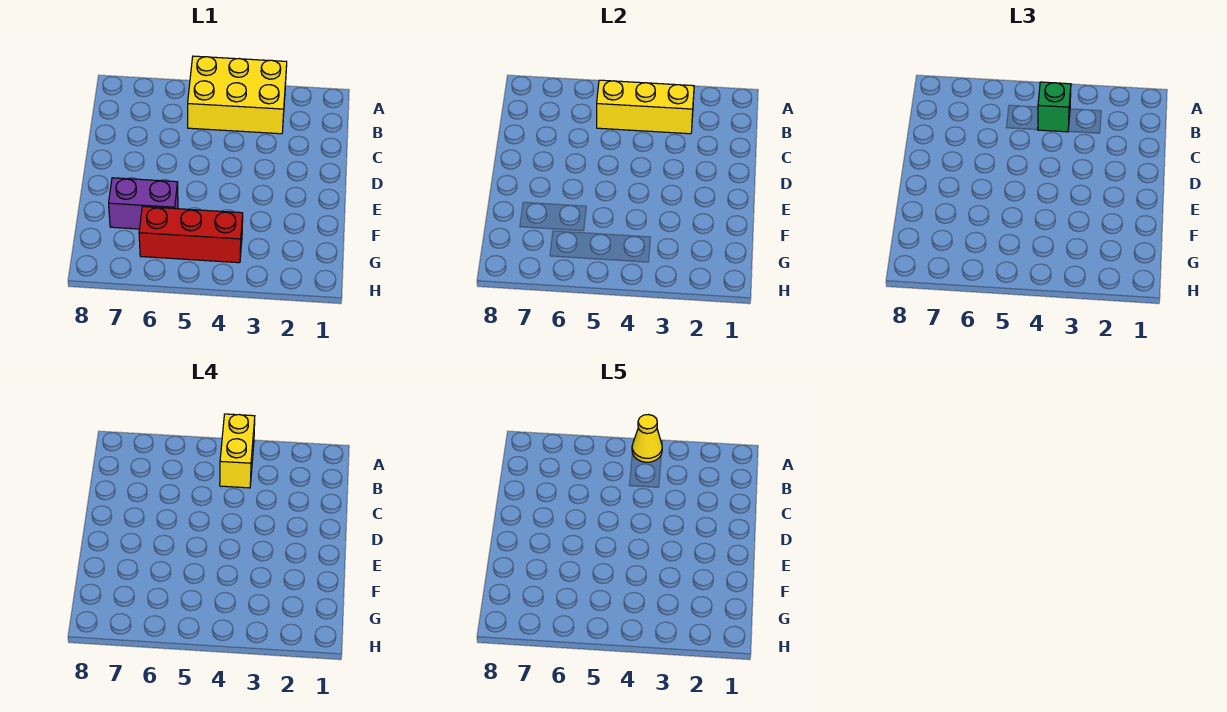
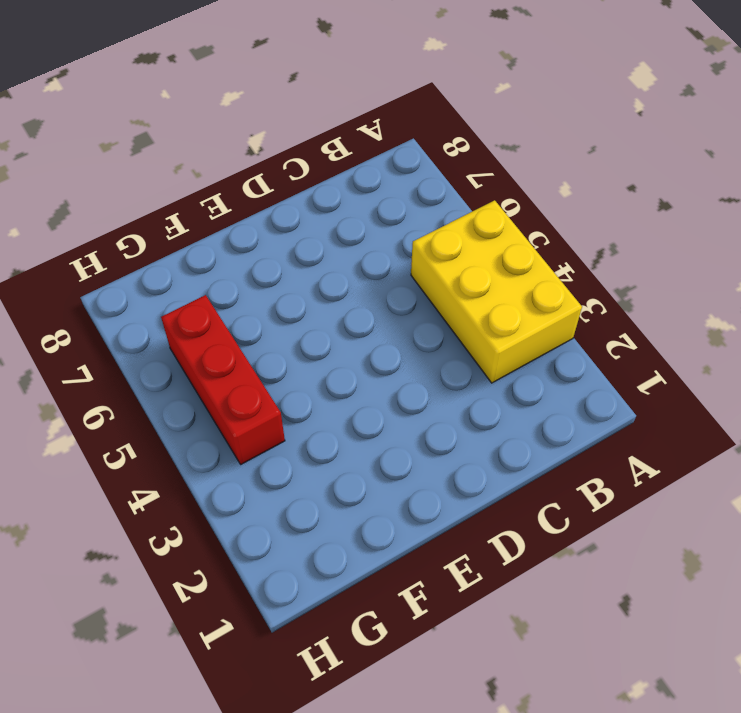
none -> purple 1x2 brick [109,178,178,229]
none -> yellow 1x3 brick [597,80,694,134]

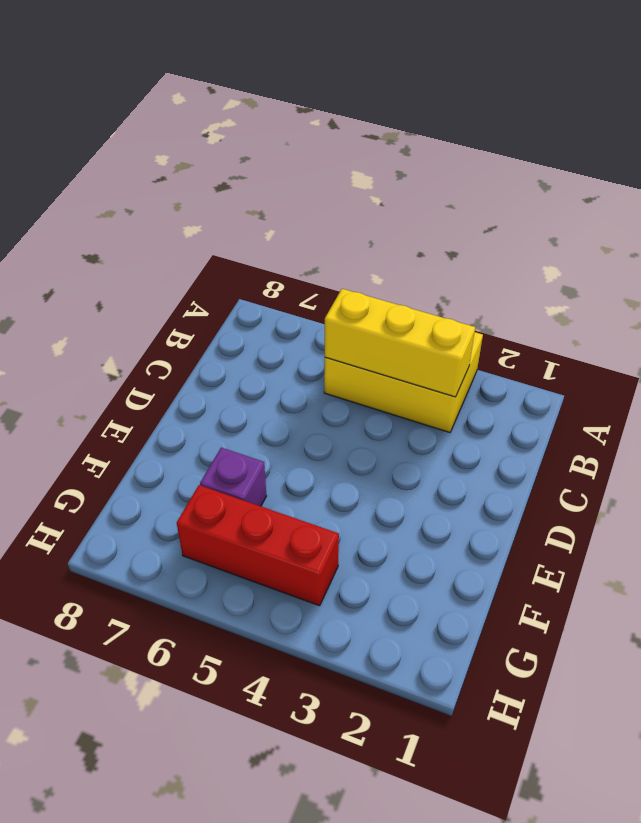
purple 1x1 brick [200,448,266,506] -> purple 1x2 brick [109,178,178,229]
none -> green 1x1 brick [1038,82,1071,132]
none -> yellow 1x2 brick [220,414,255,488]

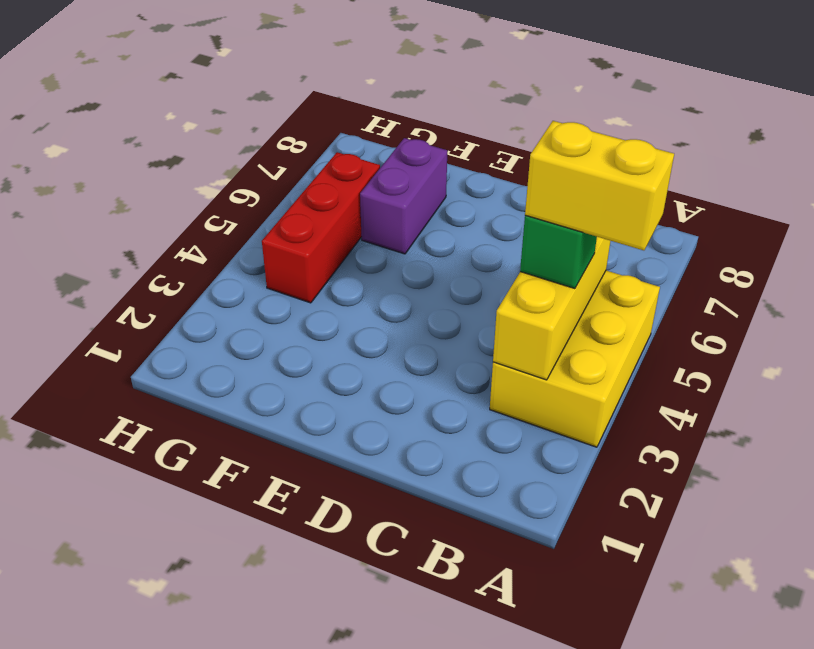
none -> yellow 1x1 cone [632,415,662,462]

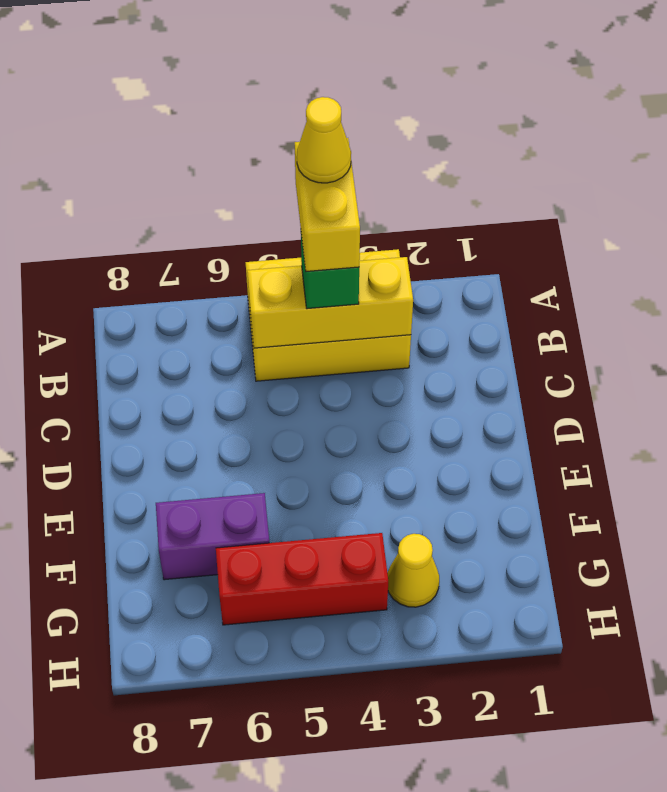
yellow 1x1 cone [387,534,439,607] -> none

